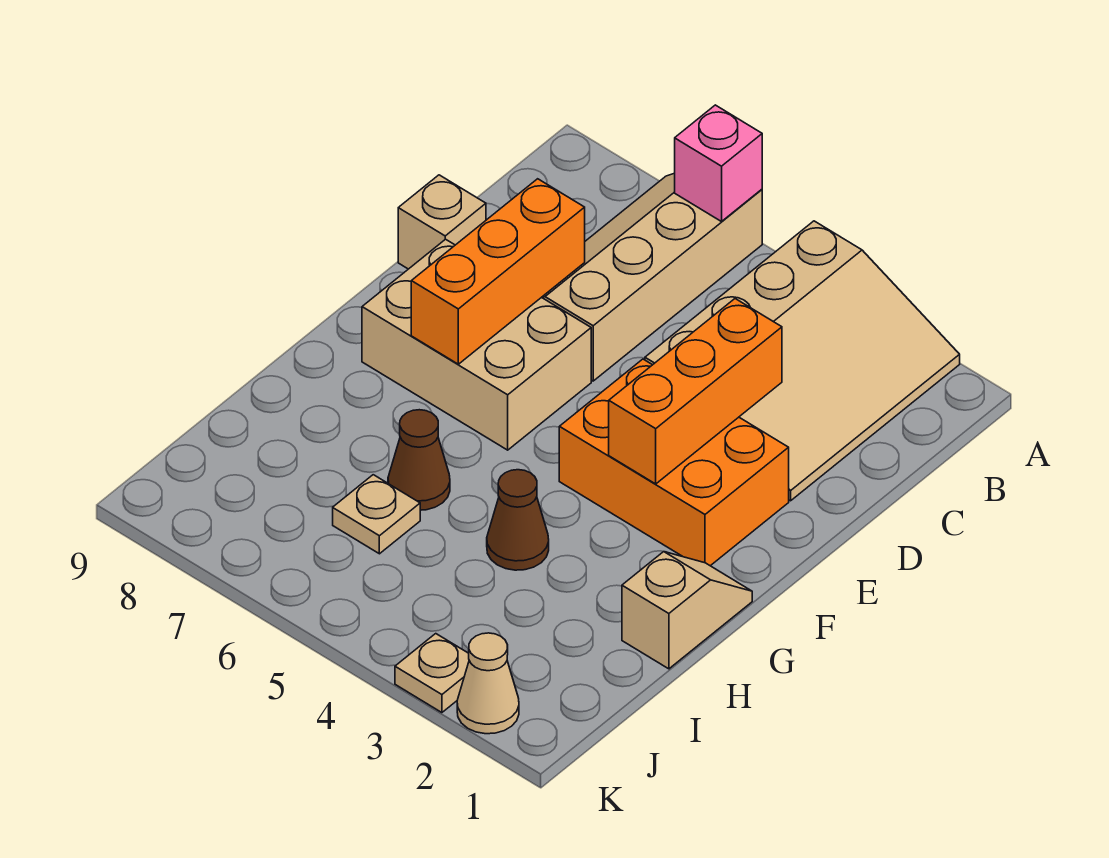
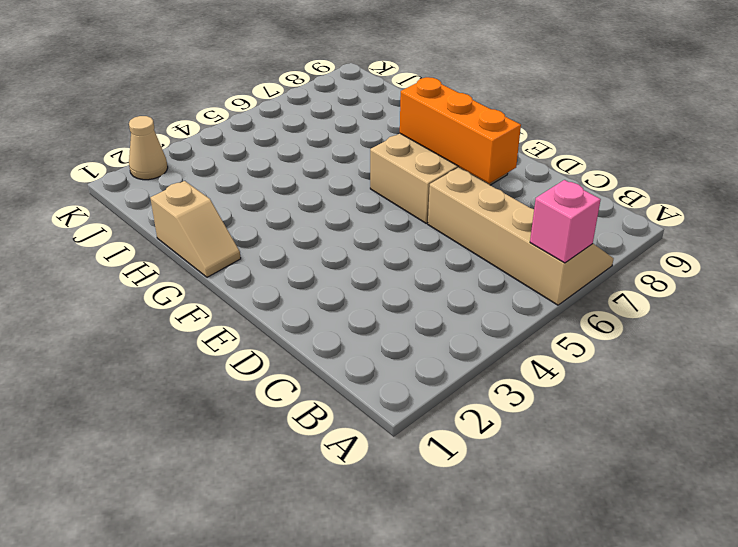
none -> tan 3x4 slope [645,221,960,501]
none -> tan 1x1 brick [398,175,486,269]
none -> orange 2x3 brick [559,359,789,566]

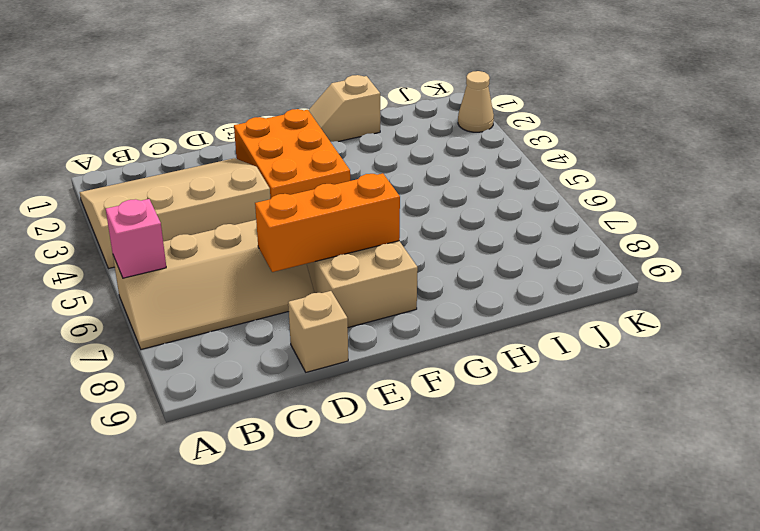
none -> brown 1x1 cone [487,470,549,570]
none -> brown 1x1 cone [388,410,450,510]
none -> tan 1x1 plate [333,475,420,554]

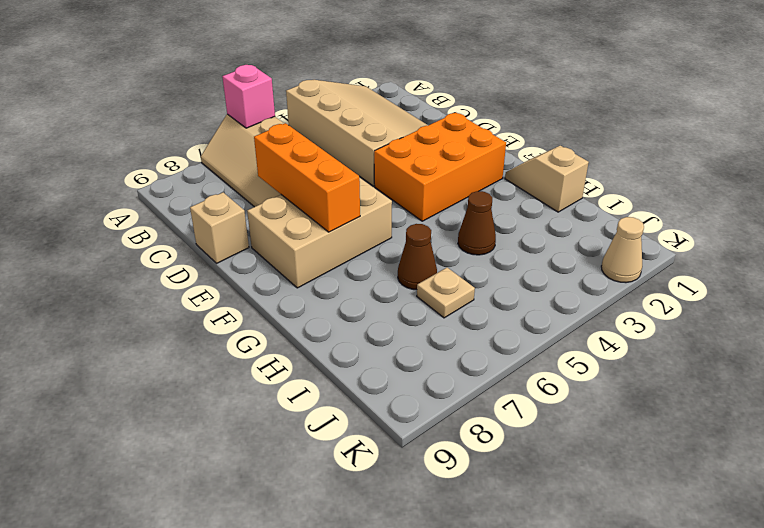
none -> tan 1x1 plate [395,634,469,713]
none -> orange 1x3 brick [609,299,782,484]

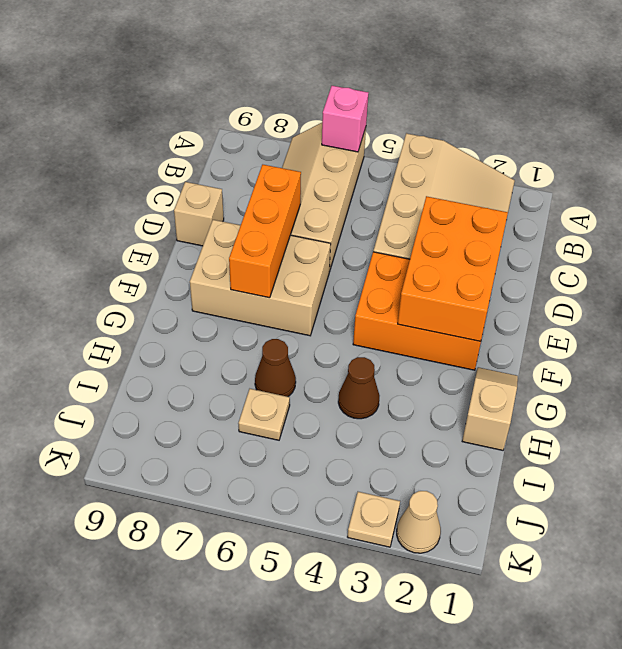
orange 2x3 brick [398,196,508,341] -> orange 1x3 brick [609,299,782,484]

